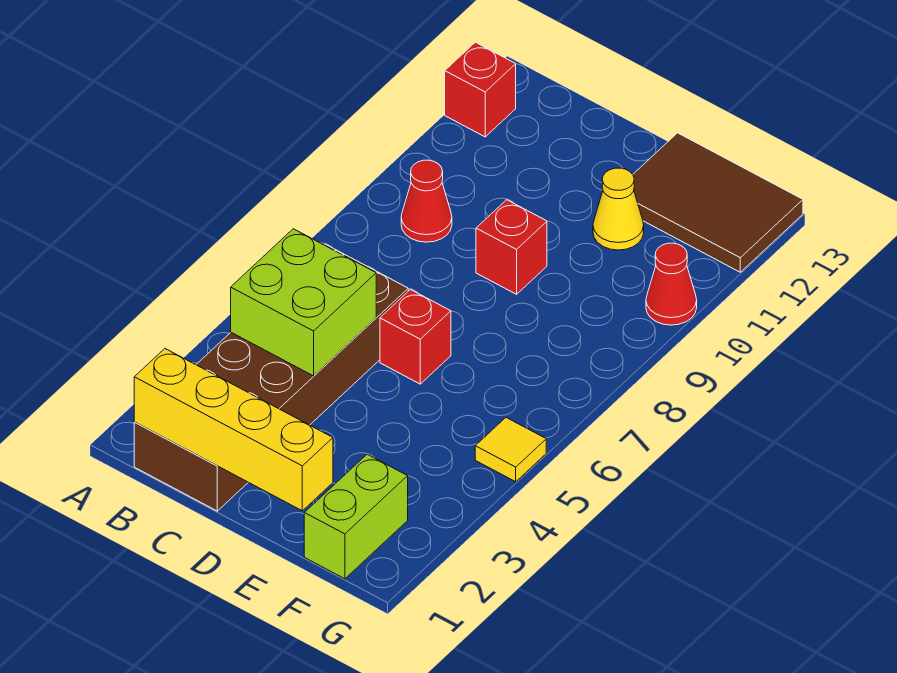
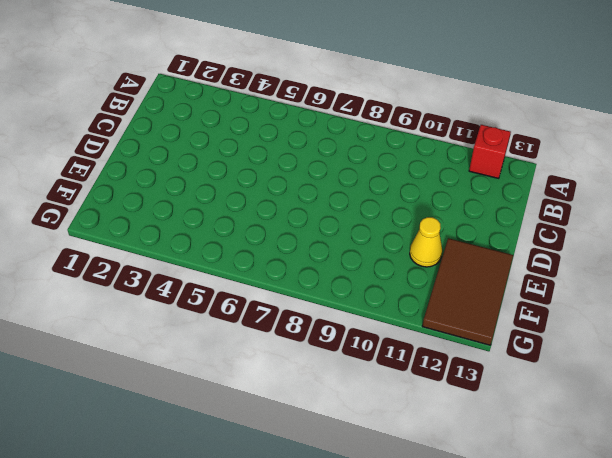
none -> brown 2x6 brick [134,244,408,511]
none -> red 1x1 cone [401,160,452,242]
none -> red 1x1 brick [380,290,451,384]

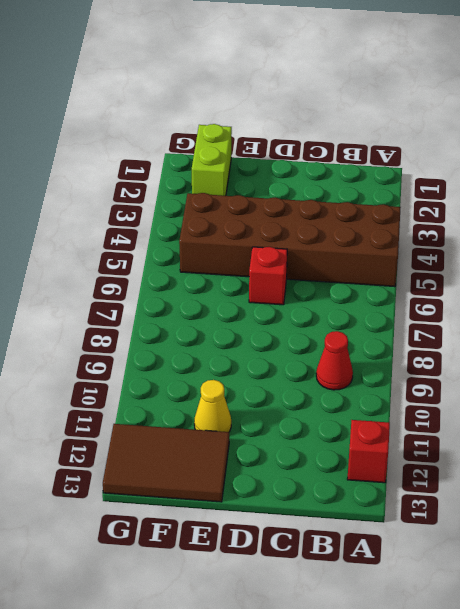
brown 2x6 brick [179,193,401,287] -> brown 2x6 brick turned to [134,244,408,511]
none -> red 1x1 brick [476,200,547,294]
none -> yellow 1x1 tile [475,418,546,482]
none -> red 1x1 cone [646,243,697,325]

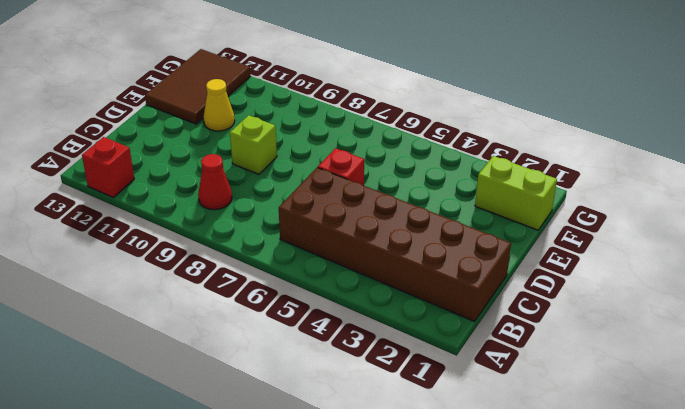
lime 1x1 brick [230,115,277,174] -> red 1x1 brick [476,200,547,294]
none -> yellow 1x1 tile [475,418,546,482]
none -> red 1x1 cone [646,243,697,325]
none -> yellow 1x4 brick [134,349,333,511]

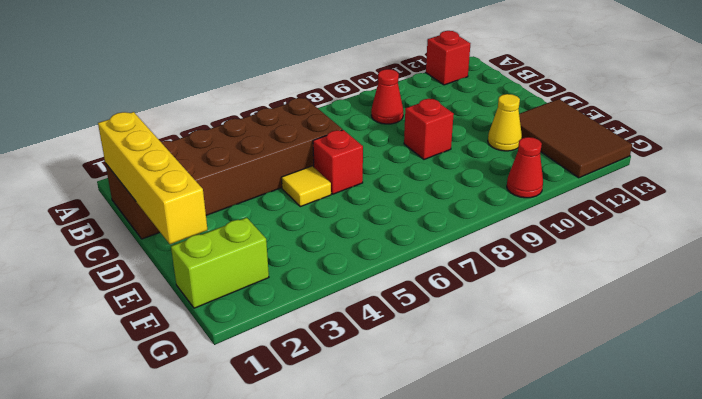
yellow 1x1 tile [282,166,331,207] -> yellow 1x1 tile moved to [475,418,546,482]
none -> lime 2x2 brick [231,229,376,376]

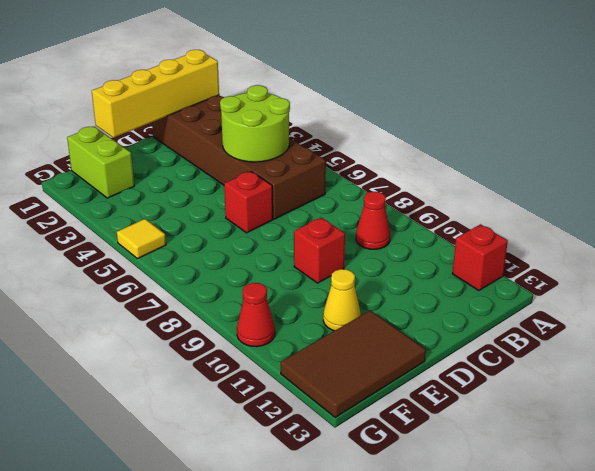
lime 2x2 round brick [220,85,290,162] -> lime 2x2 brick [231,229,376,376]

